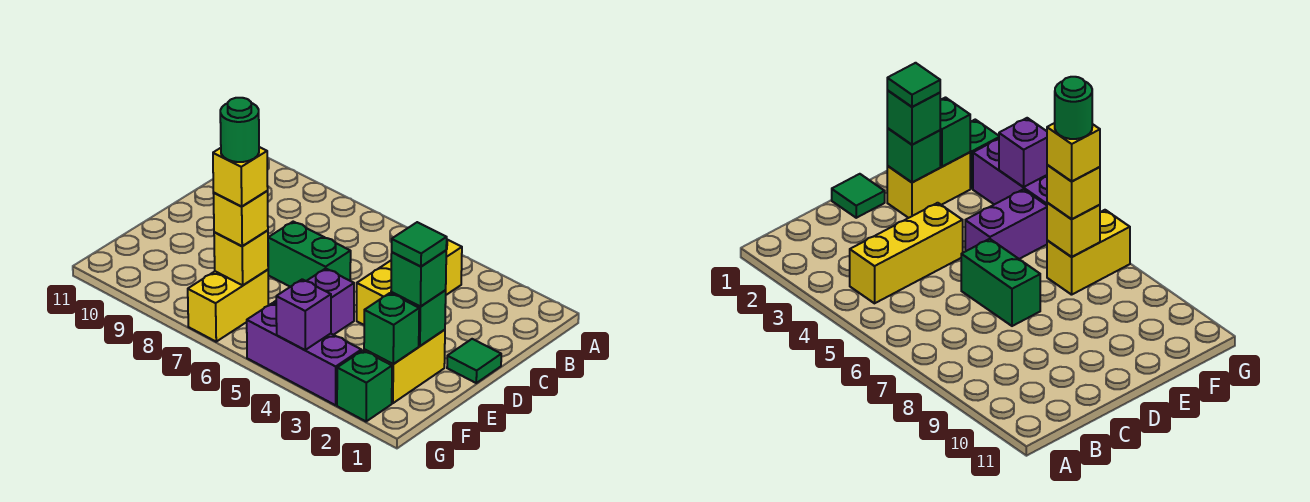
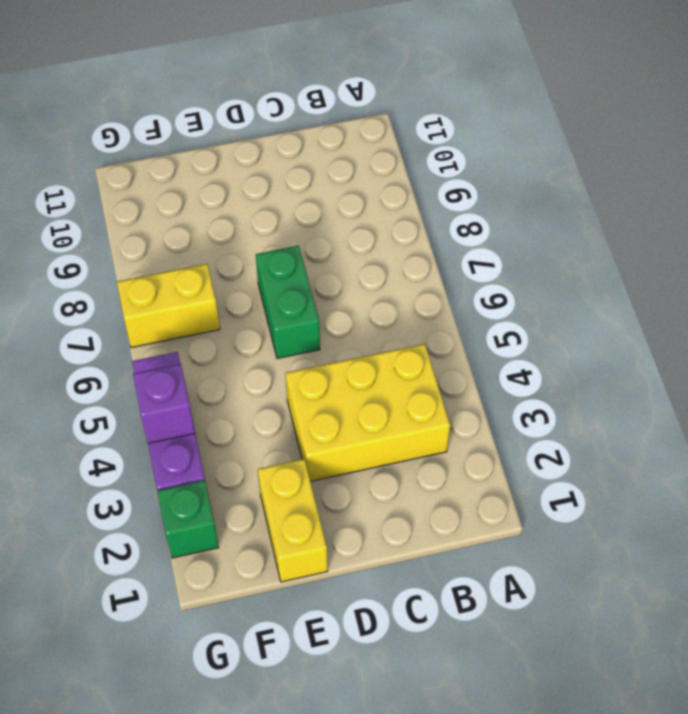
yellow 2x3 brick [286,344,450,481] -> yellow 1x3 brick [357,240,462,325]
yellow 1x2 brick [258,459,328,582] -> yellow 1x2 brick turned to [364,330,445,403]
none -> green 1x1 tile [447,339,501,383]
none -> purple 1x2 brick [274,269,354,335]
none -> green 1x1 brick [391,290,446,346]

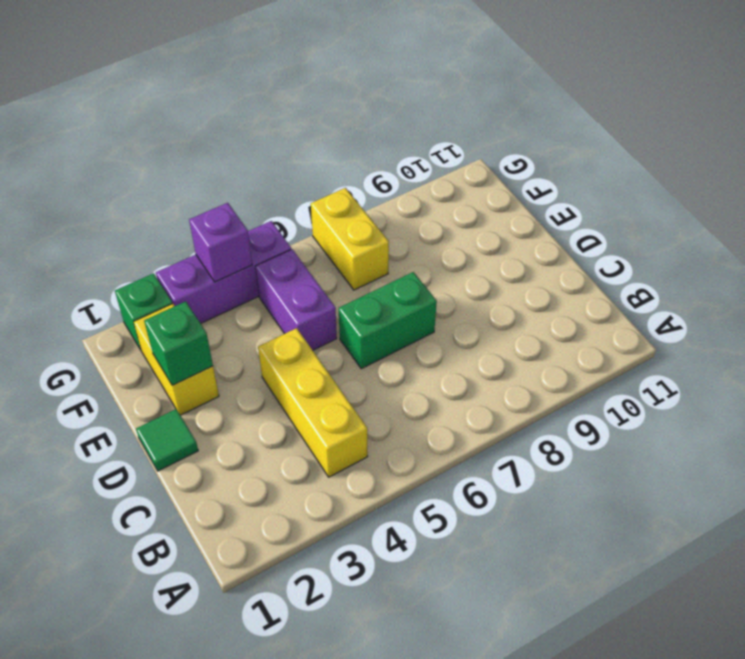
none -> green 1x1 brick [364,293,419,364]
none -> yellow 1x1 brick [214,230,268,285]
none -> green 1x1 brick [391,250,446,306]

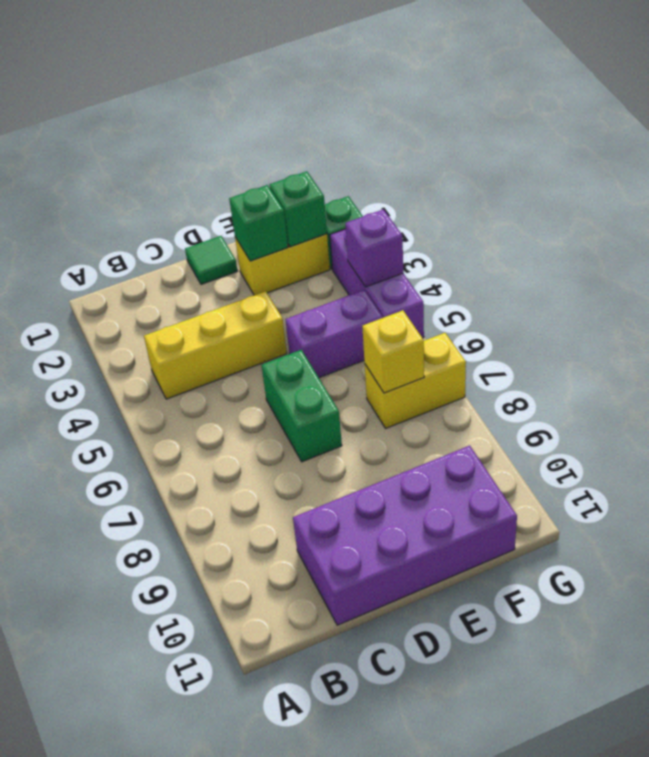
purple 2x4 brick [293,446,517,625] -> none
none -> green 1x1 brick [391,250,446,306]
none -> yellow 1x1 brick [213,191,268,246]
none -> green 1x1 tile [392,222,447,267]

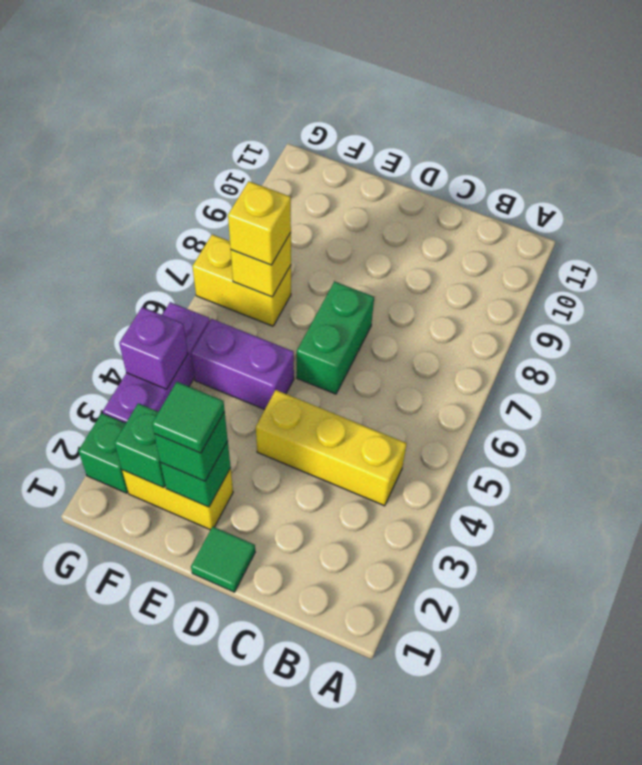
none -> yellow 1x1 brick [213,147,268,207]
none -> green 1x1 round brick [220,98,259,162]

